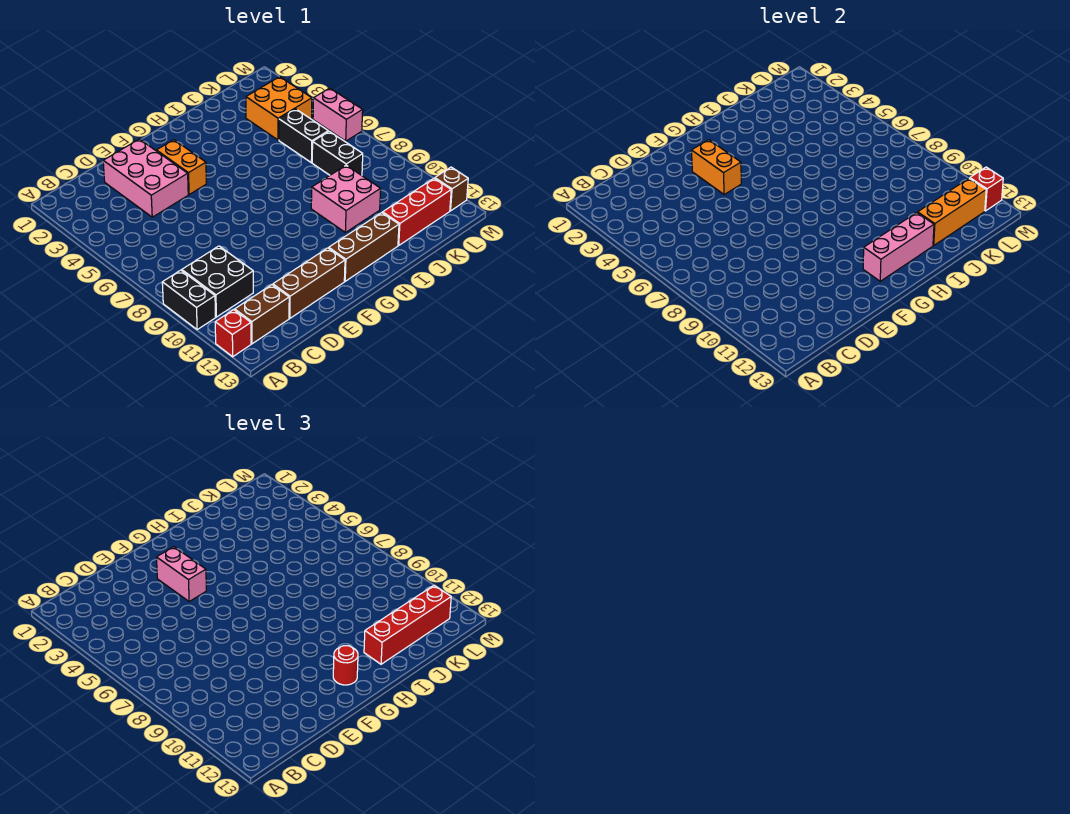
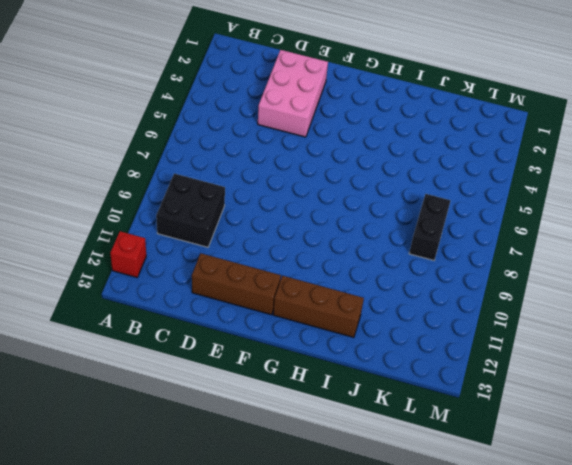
none -> black 1x2 brick [162,270,216,330]
none -> brown 1x2 brick [235,285,289,344]
none -> orange 1x2 brick [157,140,206,195]

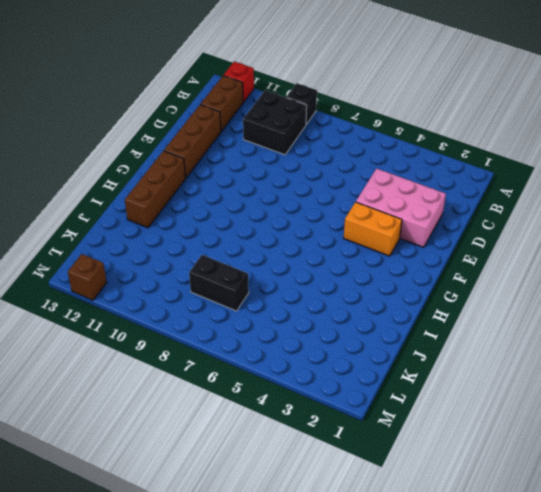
black 1x1 brick [287,83,317,124] -> black 1x2 brick [162,270,216,330]
none -> pink 2x2 brick [311,165,381,232]
none -> red 1x3 brick [383,178,451,245]
none -> orange 2x2 brick [246,77,312,140]

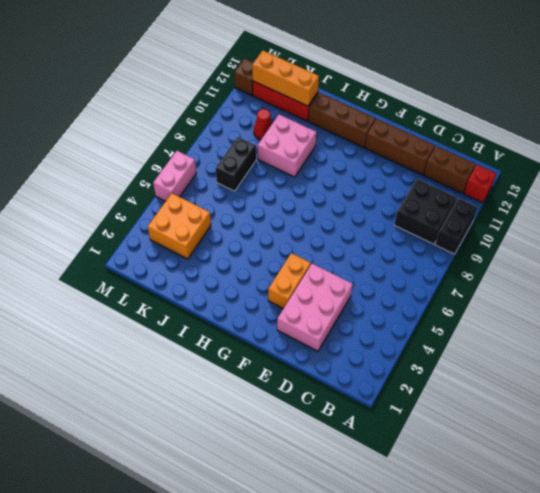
red 1x1 cone [254,109,272,140] -> none
none -> black 1x2 brick [279,109,328,163]
none -> orange 1x2 brick [692,140,741,195]
none -> pink 1x3 brick [863,213,934,281]

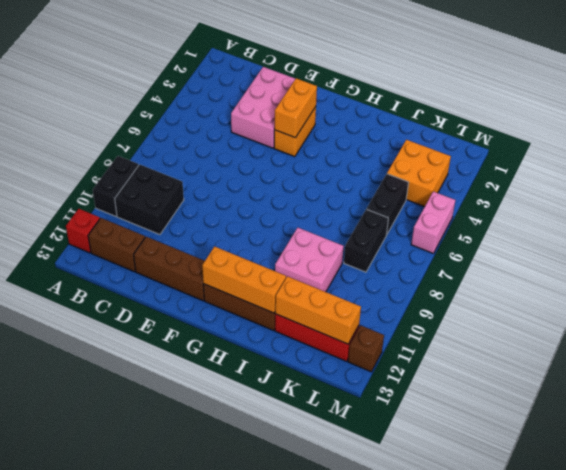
orange 1x3 brick [202,246,286,313] -> pink 1x3 brick [863,213,934,281]
none -> red 1x1 brick [970,167,1003,211]
none -> pink 1x2 brick [157,547,206,602]
none -> red 1x1 round brick [333,646,358,685]

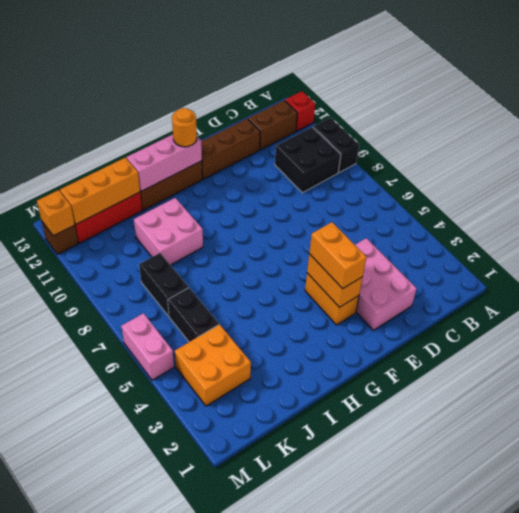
orange 1x2 brick [309,222,367,289] -> pink 1x2 brick [157,547,206,602]
orange 1x1 round brick [172,108,197,147] -> red 1x1 round brick [333,646,358,685]
orange 1x1 brick [37,190,75,236] -> red 1x1 brick [970,167,1003,211]
none -> red 1x4 brick [364,585,451,664]

